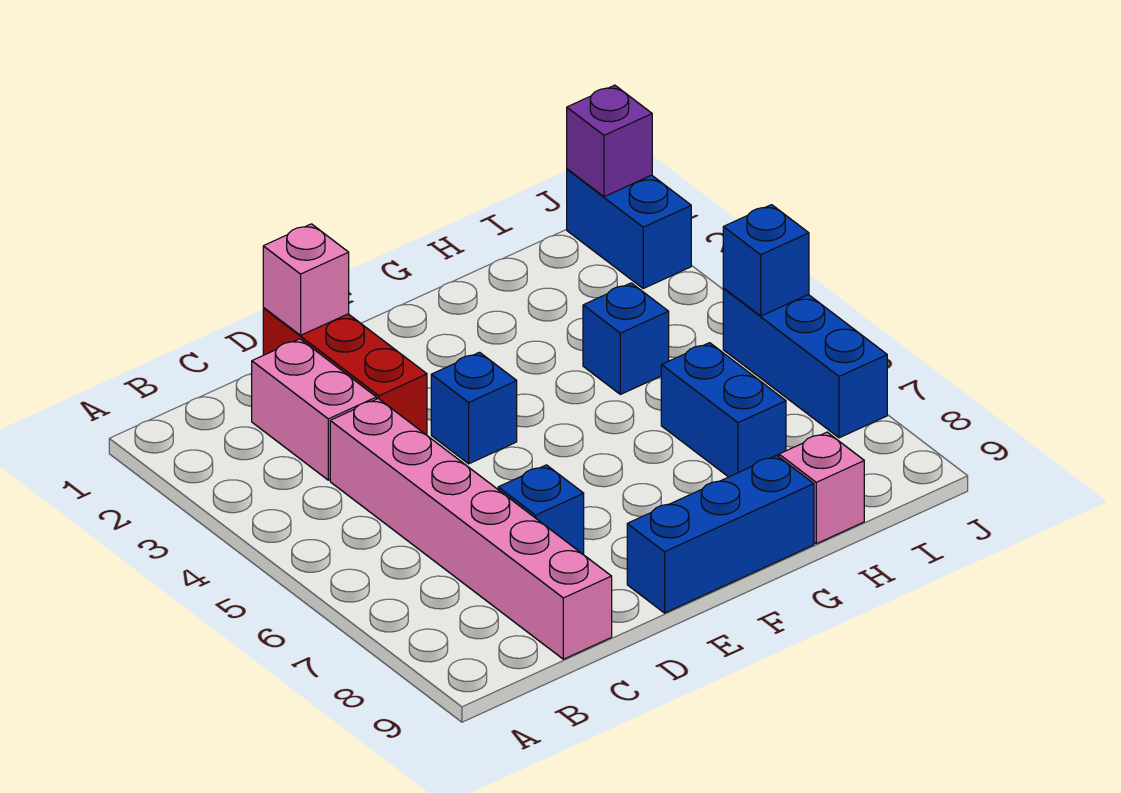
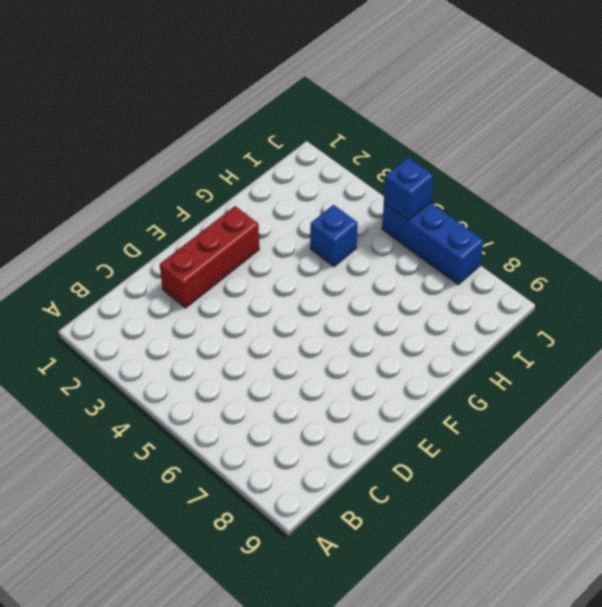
red 1x3 brick [160,206,259,308] -> red 1x3 brick turned to [263,308,427,435]
none -> pink 1x2 brick [252,339,376,480]
none -> pink 1x6 brick [330,399,612,659]
none -> blue 1x1 brick [498,465,584,555]

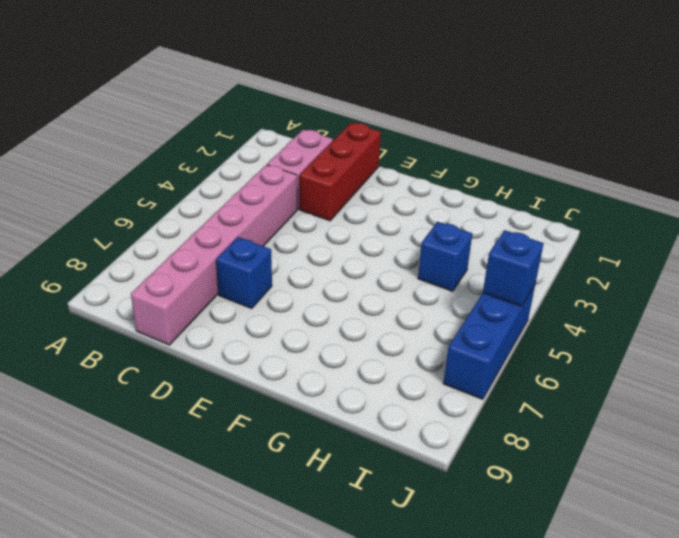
none -> blue 1x1 brick [431,352,517,464]
none -> blue 1x3 brick [627,455,814,613]
none -> blue 1x2 brick [661,343,786,477]

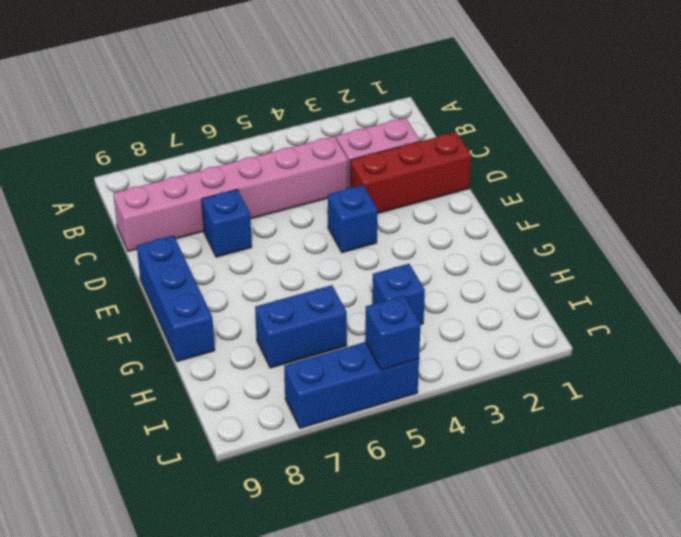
none -> pink 1x1 brick [779,432,864,544]
none -> blue 1x2 brick [567,169,691,288]
none -> pink 1x1 brick [263,224,349,335]

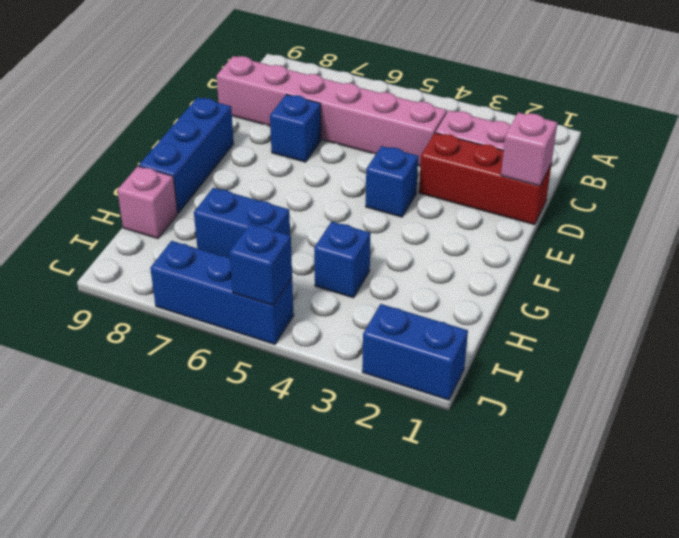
none -> purple 1x1 brick [567,85,652,197]

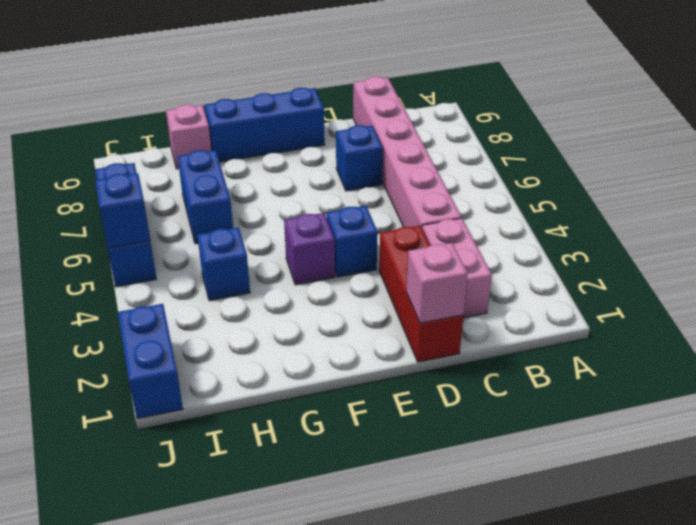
purple 1x1 brick [284,213,335,285] -> purple 1x1 brick moved to [567,85,652,197]

